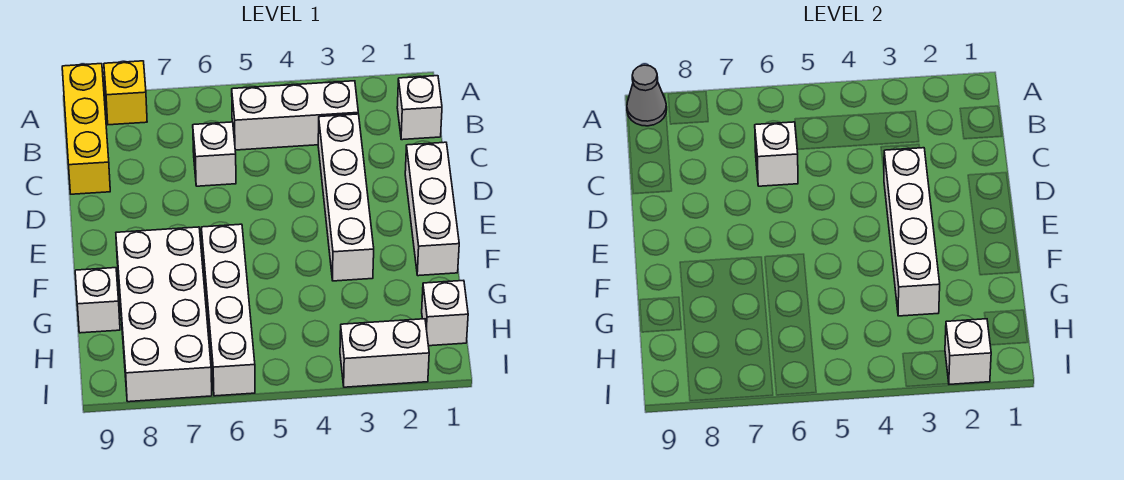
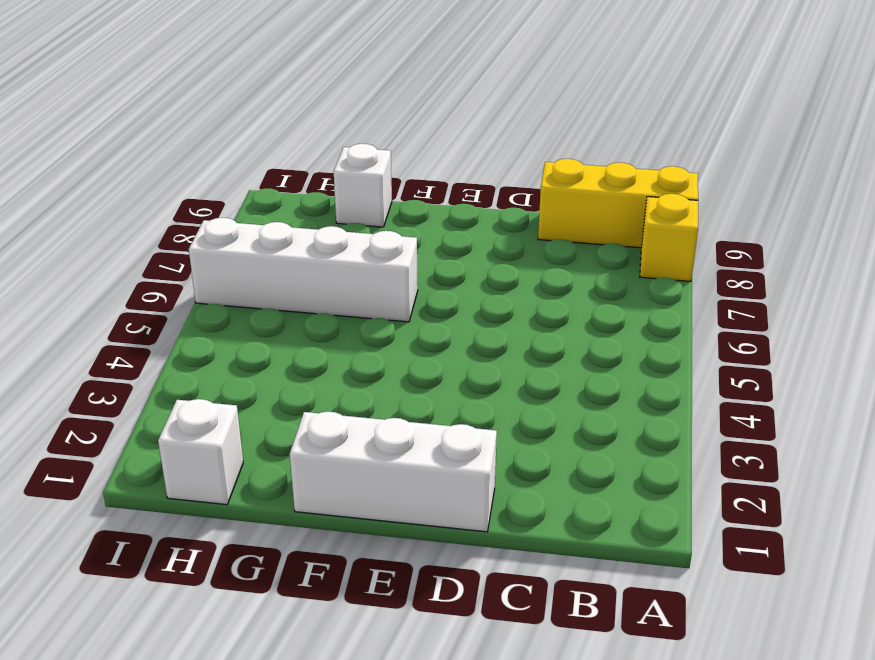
none -> white 1x1 brick [397,76,442,140]
none -> white 1x3 brick [232,81,358,150]
none -> white 1x4 brick [318,114,374,281]

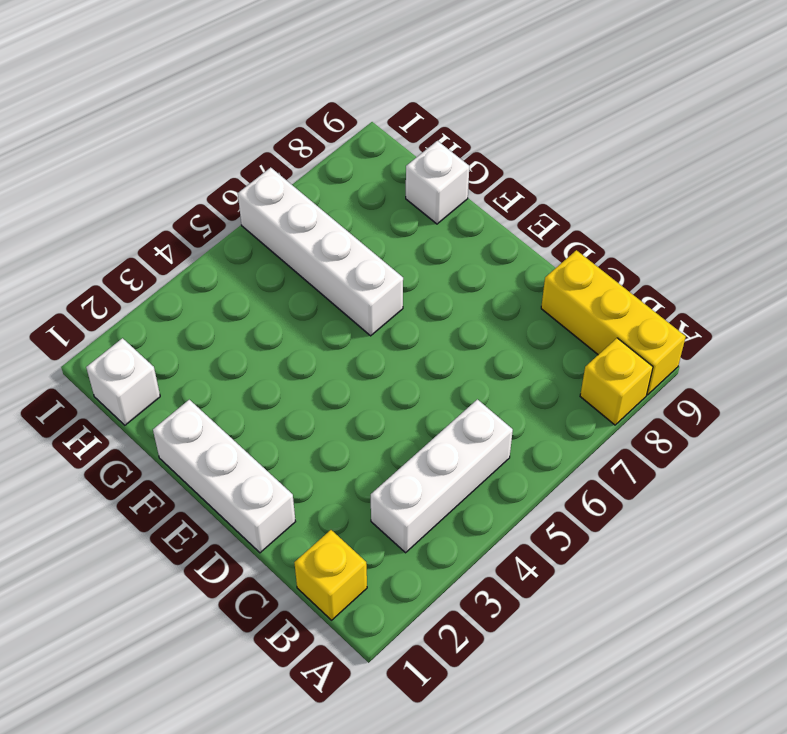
yellow 1x1 brick [294,530,367,620] -> white 1x1 brick [397,76,442,140]
none -> white 1x4 brick [318,114,374,281]
none -> white 1x1 brick [193,122,236,186]
none -> white 2x4 brick [116,227,212,402]

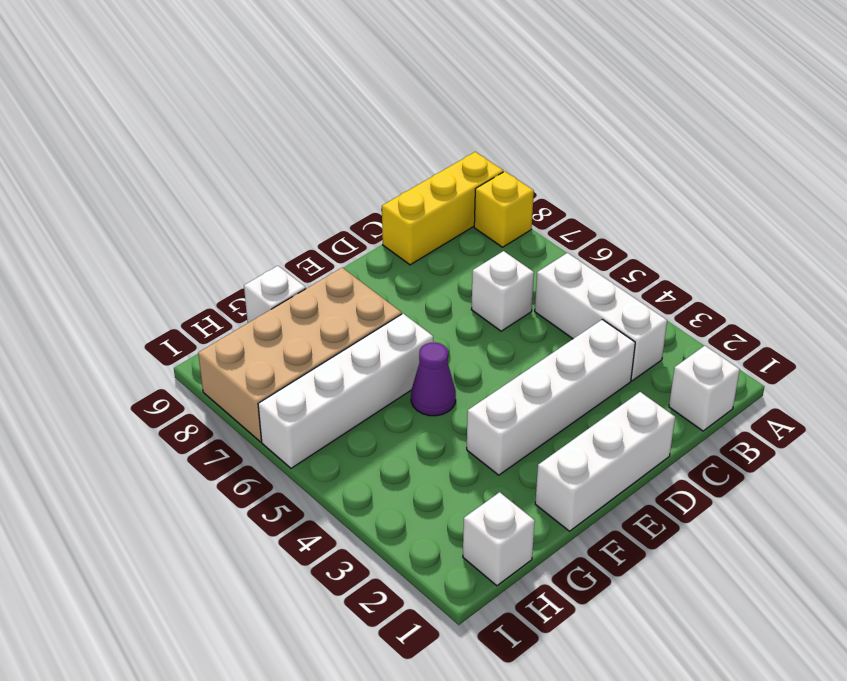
purple 1x1 cone [411,342,456,416] -> none
tan 2x4 brick [198,268,402,442] -> white 2x4 brick [116,227,212,402]
none -> white 1x2 brick [340,319,429,387]
none -> grey 1x1 cone [627,65,667,126]
none -> white 1x1 brick [755,122,798,186]

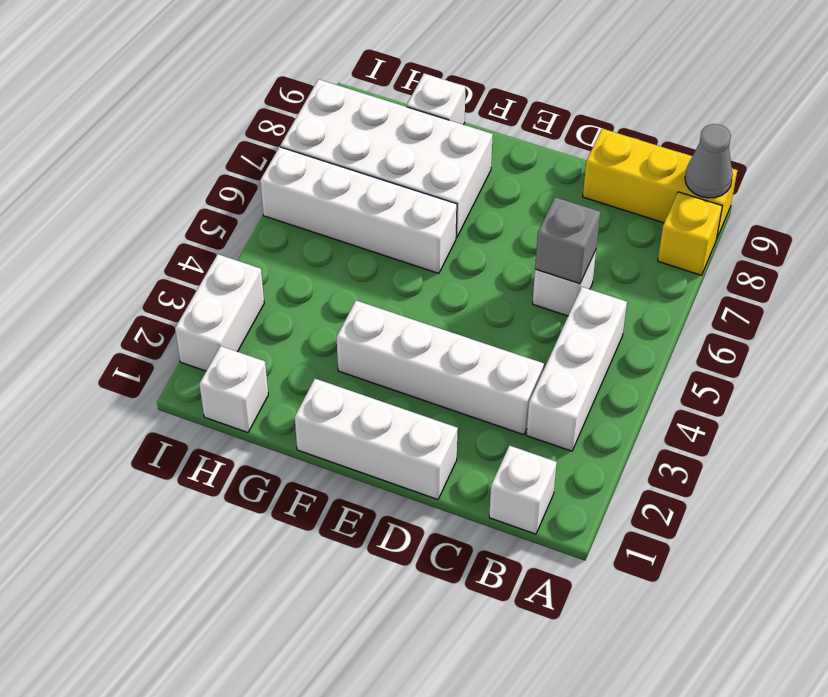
grey 1x1 brick [535,197,600,284] -> white 1x1 brick [755,122,798,186]
none -> white 1x4 brick [884,148,940,316]
none -> white 1x1 brick [945,319,991,384]

